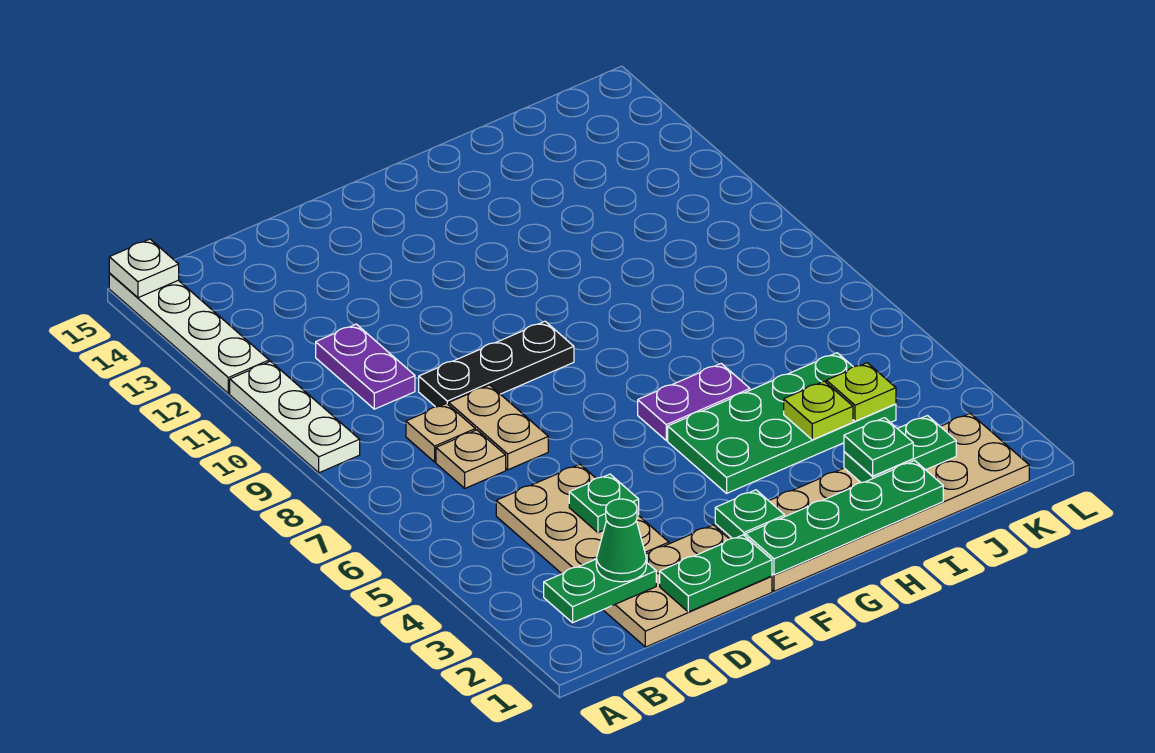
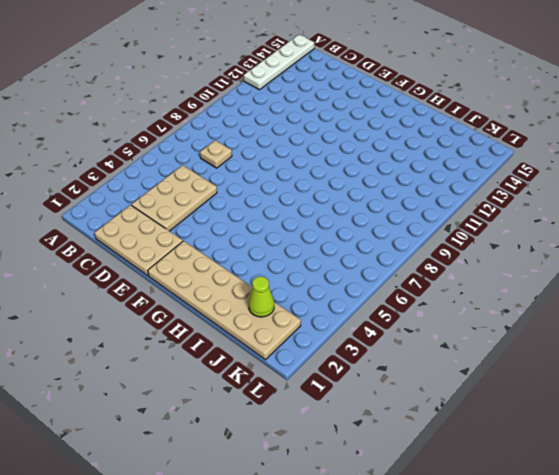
lime 1x1 cone [249,276,274,317] -> green 1x2 plate [844,416,956,483]
none -> white 1x3 plate [230,361,360,473]
none -> tan 1x1 plate [406,403,475,462]
none -> purple 1x2 plate [316,324,415,409]

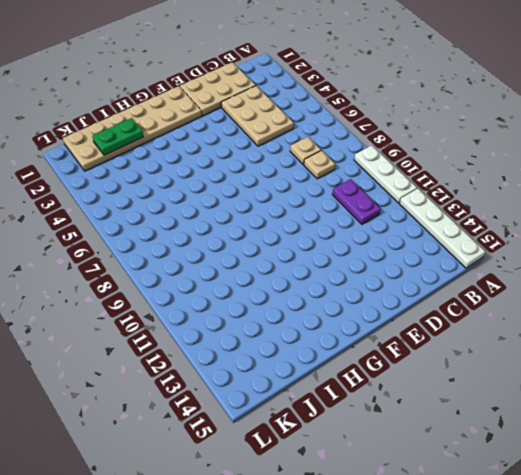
none -> tan 1x2 plate [449,385,548,470]
none -> black 1x3 plate [419,321,574,407]
none -> green 2x4 plate [668,353,896,493]

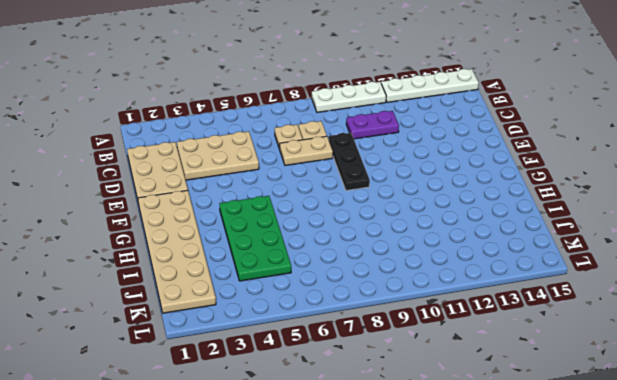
none -> purple 1x2 plate [638,364,750,441]
none -> white 1x1 plate [109,239,179,298]
none -> green 1x2 plate [544,559,656,623]

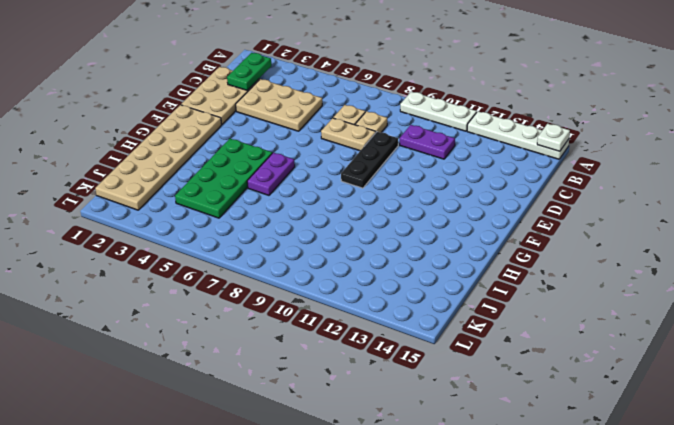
none -> green 1x2 plate [660,535,772,612]
none -> green 1x1 plate [569,474,639,533]
none -> green 1x4 plate [745,461,943,575]

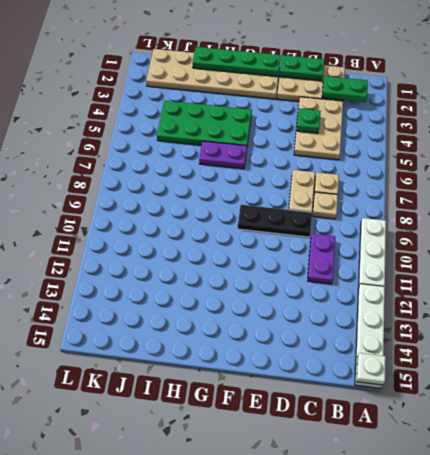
none -> green 1x1 plate [715,490,785,538]
none -> green 1x2 plate [844,416,956,483]
none -> lime 1x1 plate [784,381,853,440]

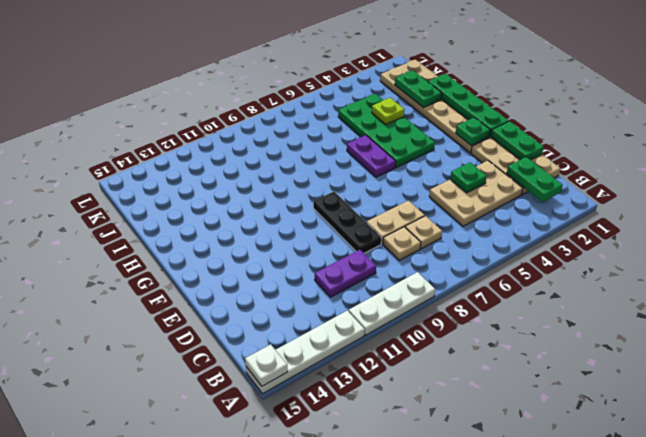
none -> lime 1x1 plate [826,363,896,421]
none -> green 1x1 cone [596,499,646,582]
none -> green 1x1 plate [844,418,913,476]

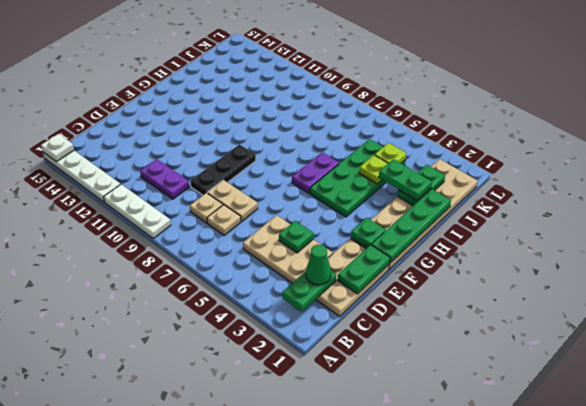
green 1x2 plate [379,159,432,201] -> green 1x1 plate [844,418,913,476]

